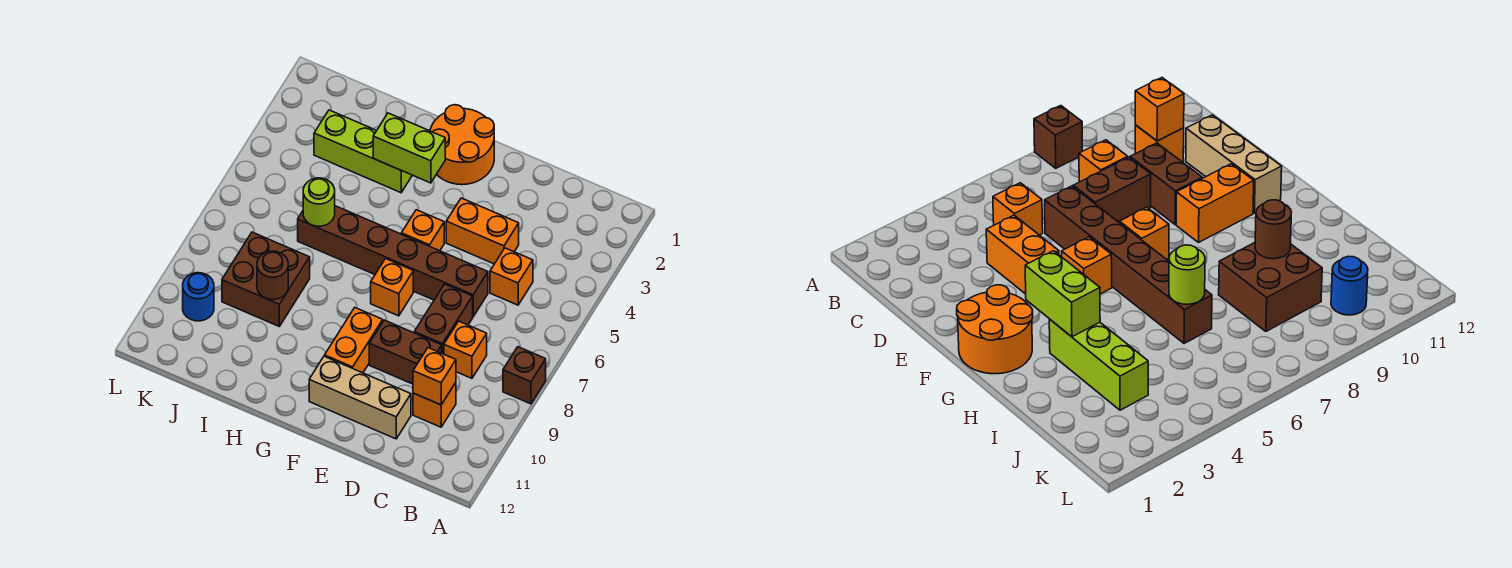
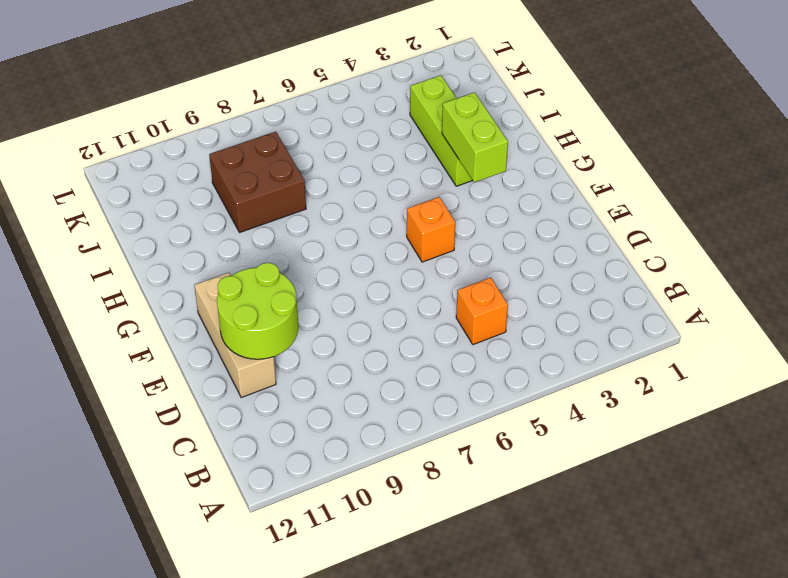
lime 2x2 round brick [217,263,298,359] -> none
none -> brown 1x1 brick [503,347,546,404]
none -> orange 1x1 brick [444,321,487,378]
none -> orange 1x1 brick [413,382,456,427]

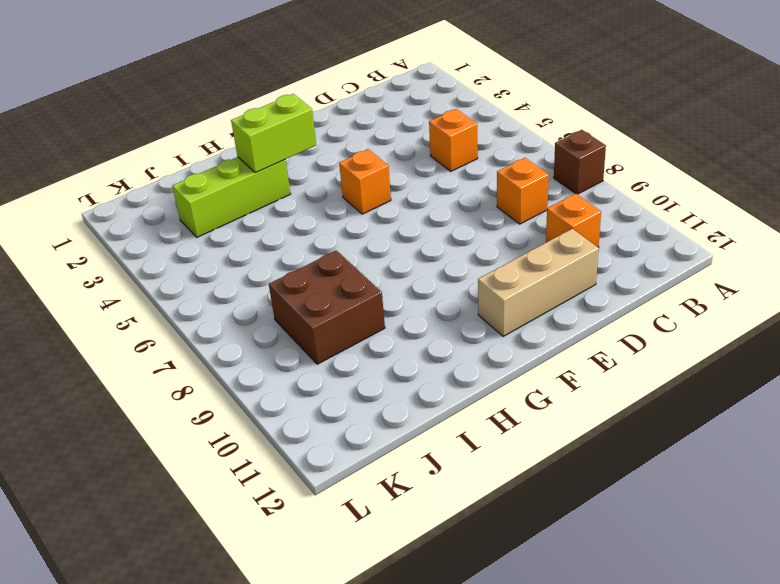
none -> orange 1x2 brick [446,198,519,264]
none -> brown 1x6 brick [298,206,488,317]
none -> brown 1x2 brick [414,284,473,354]

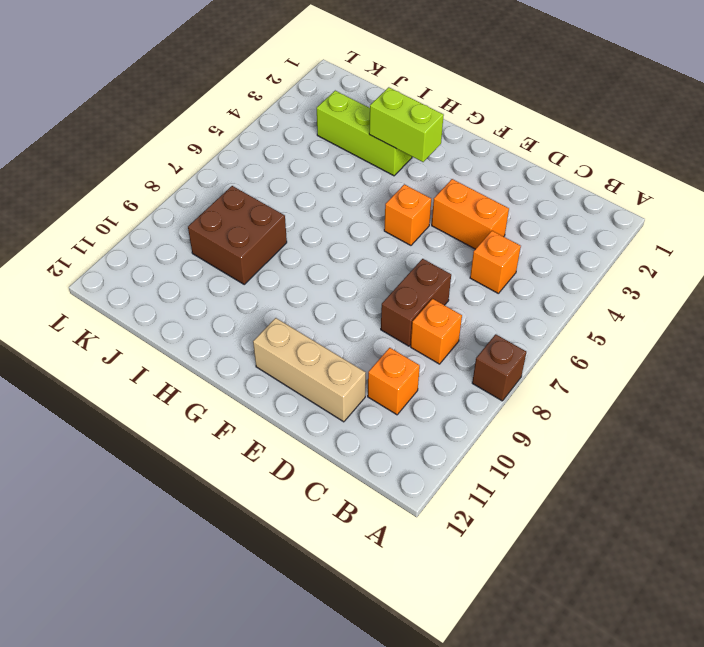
none -> brown 1x6 brick [298,206,488,317]
none -> brown 1x2 brick [369,320,442,384]
none -> orange 2x2 round brick [430,105,494,185]

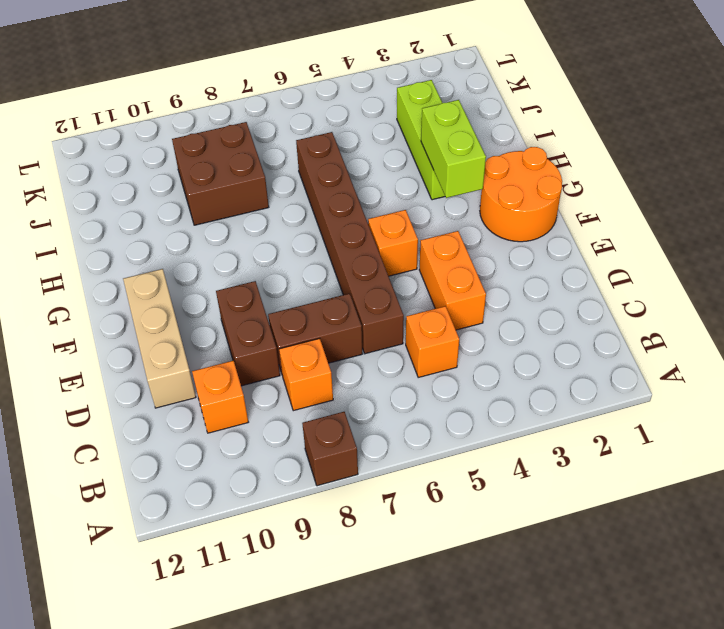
none -> orange 1x1 brick [371,259,413,316]
none -> orange 1x2 brick [325,308,383,373]
none -> blue 1x1 round brick [183,273,214,321]

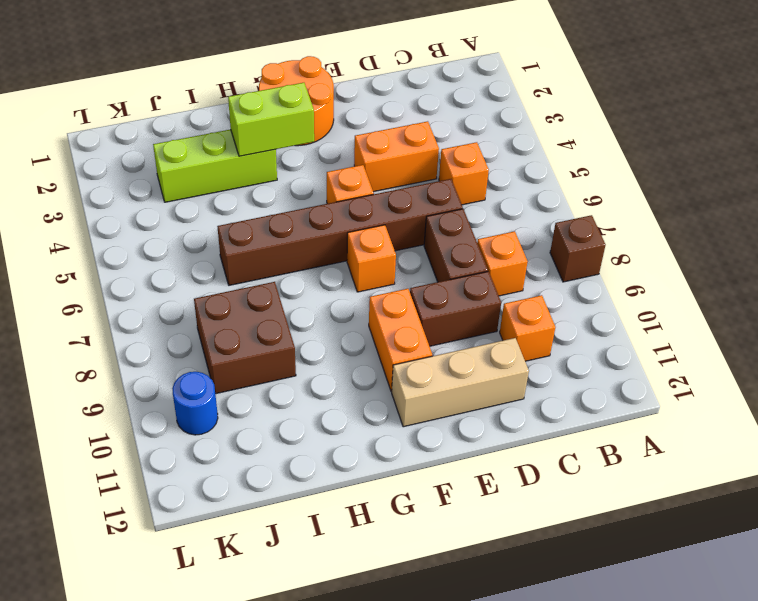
none -> orange 1x1 brick [413,348,456,405]
none -> lime 1x1 round brick [303,178,335,226]
none -> brown 1x1 round brick [257,251,288,300]

